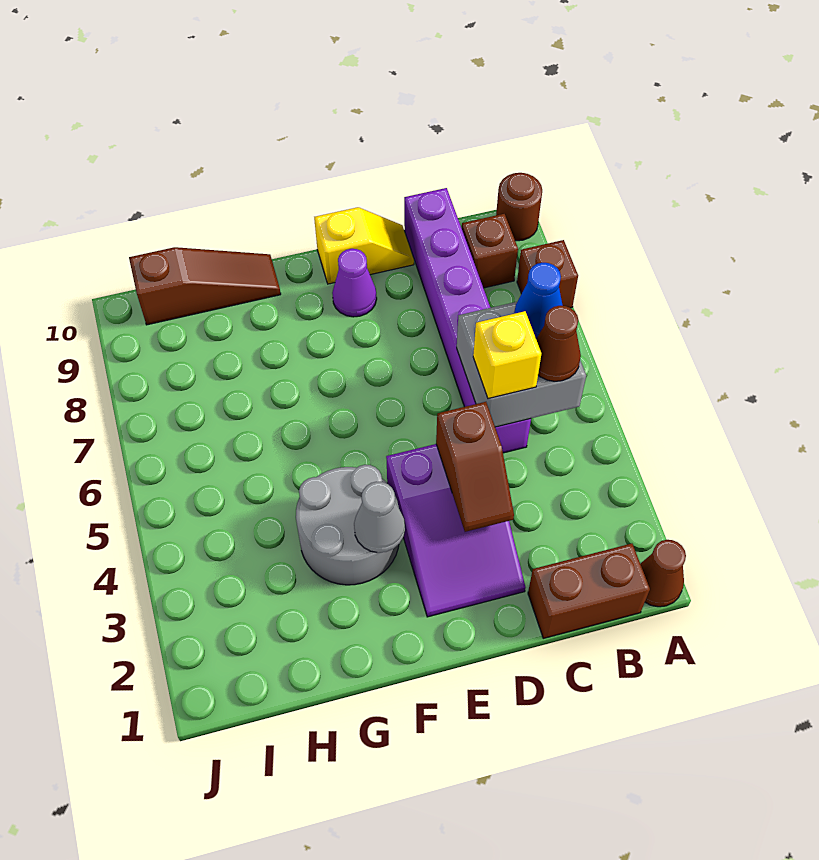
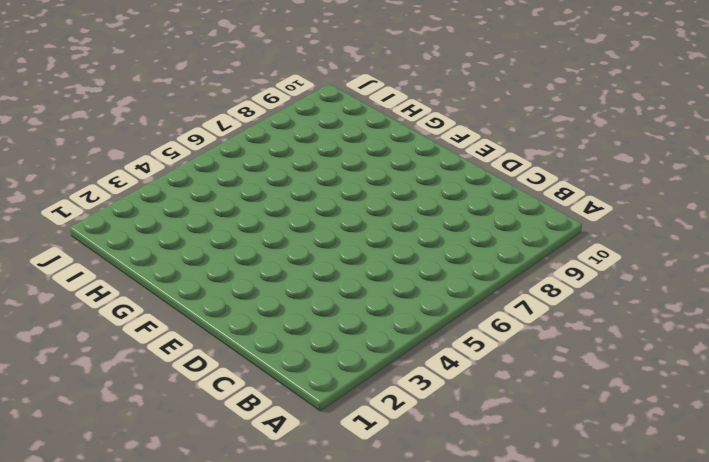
none -> brown 1x1 cone [641,540,686,607]
none -> brown 1x1 brick [517,240,578,308]
none -> brown 1x1 round brick [496,173,542,241]

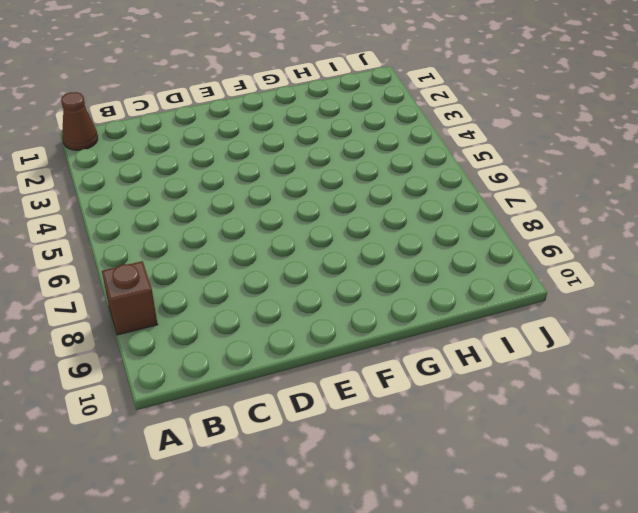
none -> brown 1x1 round brick [496,173,542,241]
none -> brown 1x2 brick [528,544,650,638]
none -> brown 1x1 brick [462,214,518,288]

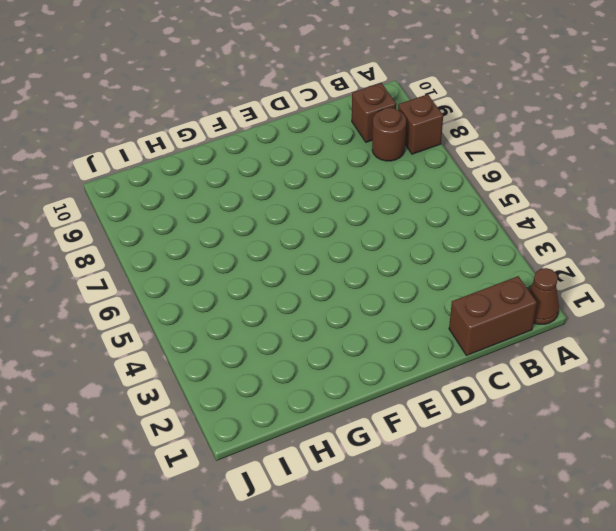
brown 1x1 round brick [372,108,406,161] -> brown 1x1 round brick moved to [496,173,542,241]
none -> purple 1x6 brick [404,188,531,453]
none -> purple 2x3 slope [386,444,525,617]
none -> yellow 1x2 slope [314,207,414,284]

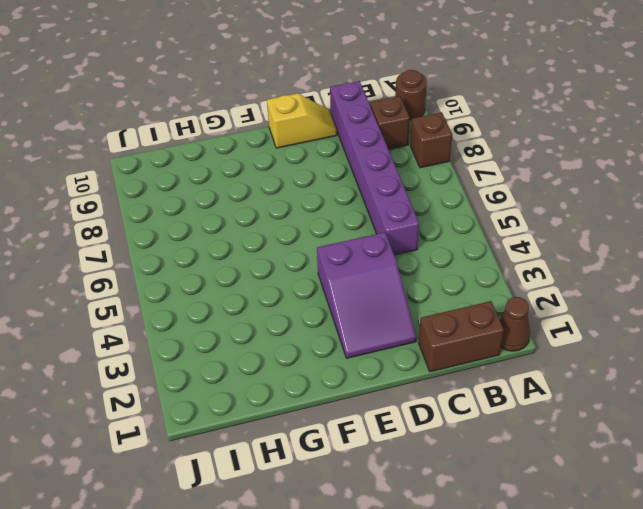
none -> purple 1x1 cone [332,249,377,317]
none -> grey 2x2 round brick [296,465,399,585]
none -> brown 1x3 slope [129,247,281,325]

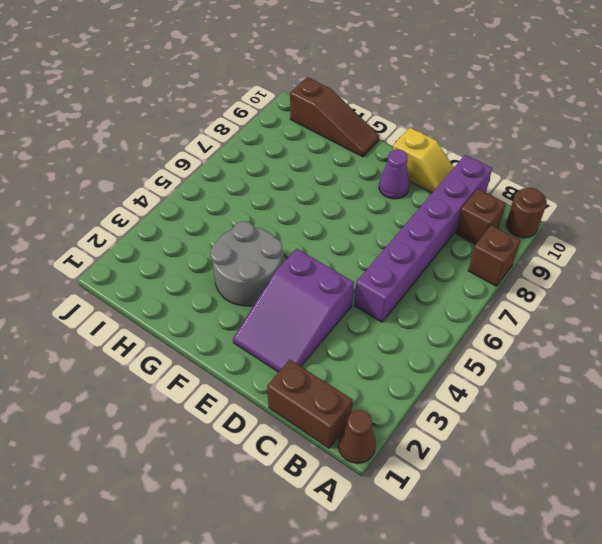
none -> grey 2x2 brick [457,302,586,427]
none -> brown 1x2 slope [436,402,514,532]
none -> grey 1x1 cone [354,482,405,553]

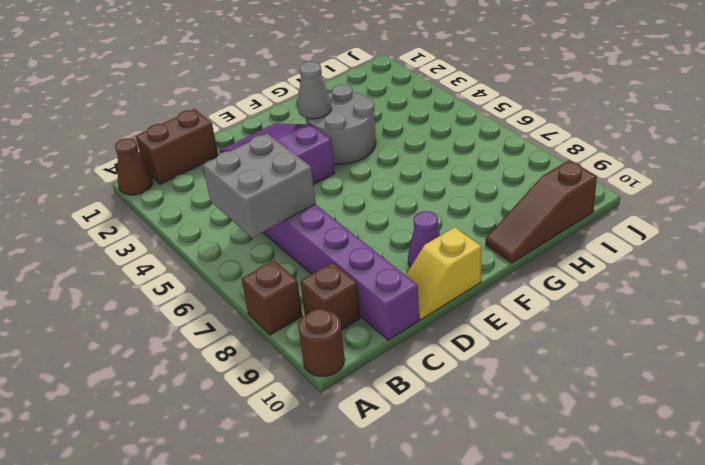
none -> brown 1x2 slope [436,402,514,532]
none -> brown 1x1 cone [536,306,581,381]
none -> blue 1x1 cone [514,263,563,338]

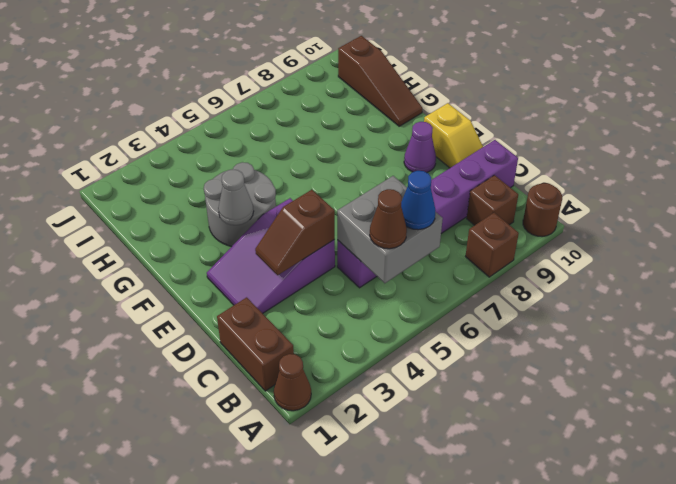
none -> yellow 1x1 brick [473,311,541,399]

